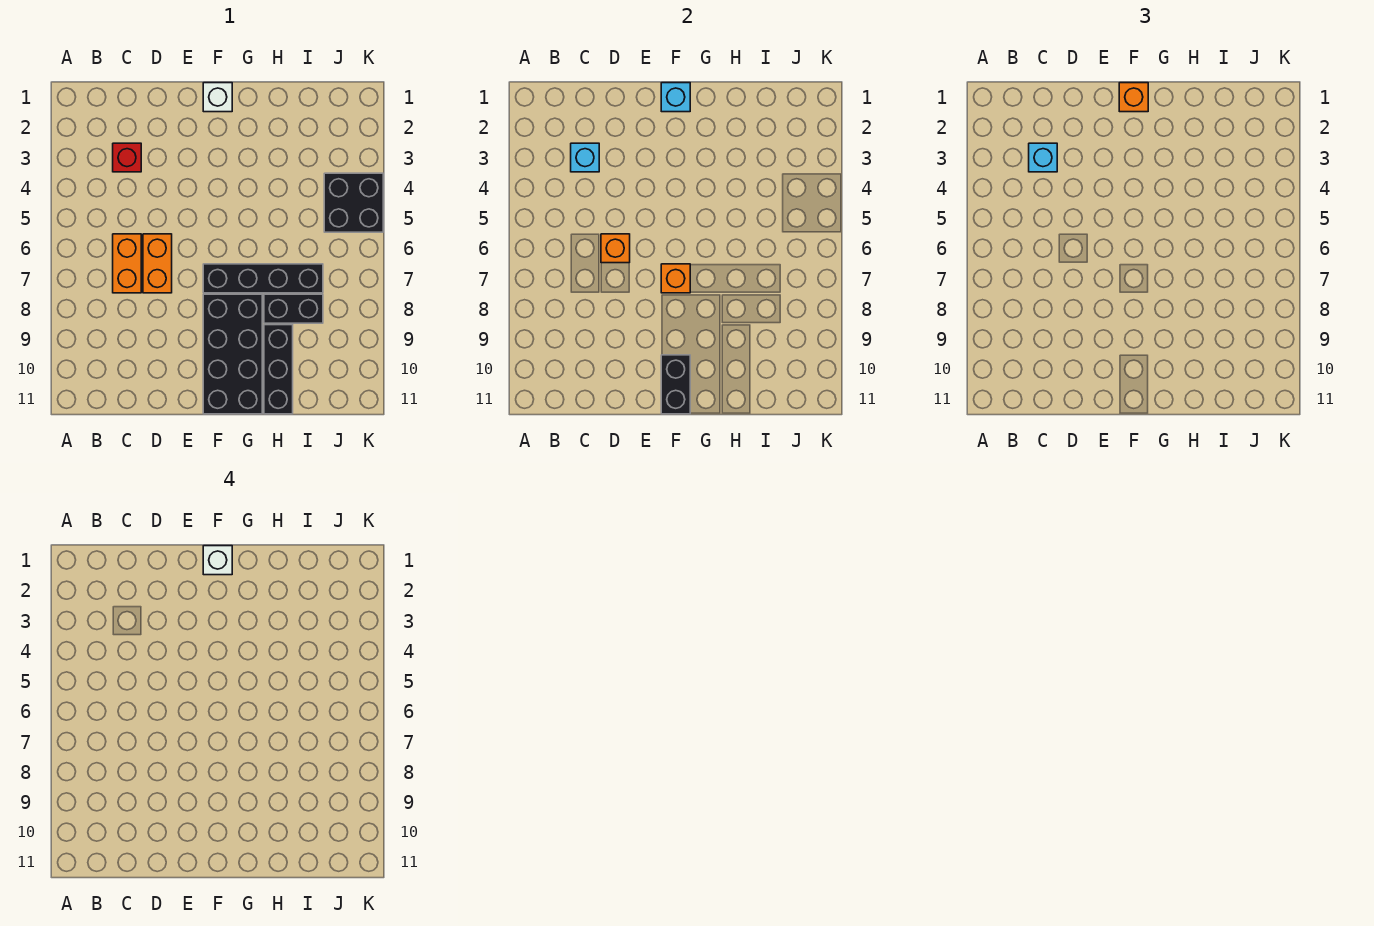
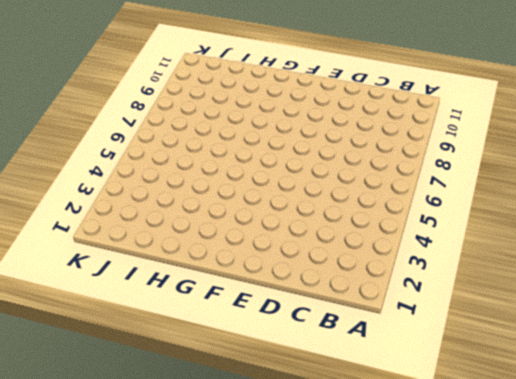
none -> red 1x1 brick [113,143,141,172]
none -> orange 1x2 brick [113,234,141,293]
none -> orange 1x2 brick [143,234,172,293]

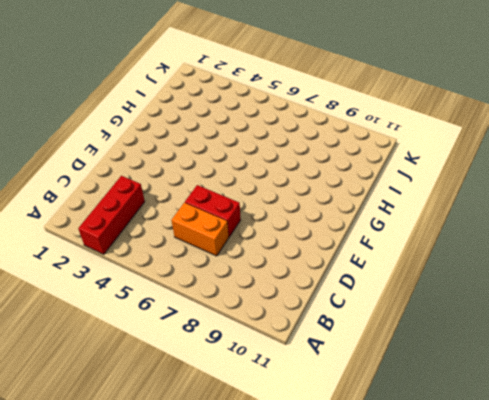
red 1x3 brick [78,176,145,254] -> red 1x1 brick [113,143,141,172]
red 1x2 brick [185,185,241,237] -> orange 1x2 brick [143,234,172,293]
none -> white 1x1 brick [203,83,232,112]
none -> black 1x4 brick [203,264,323,293]
none -> black 2x4 brick [203,294,262,414]

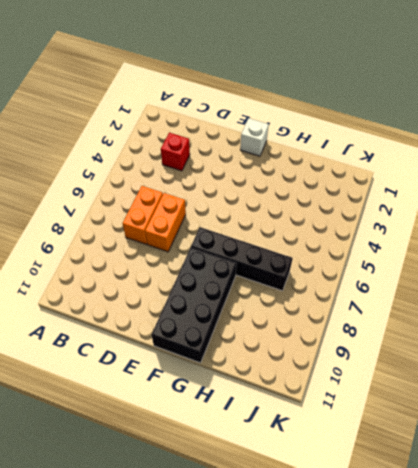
none -> black 1x2 brick [264,294,323,323]
none -> black 1x3 brick [264,325,293,414]
none -> black 2x2 brick [324,173,383,232]

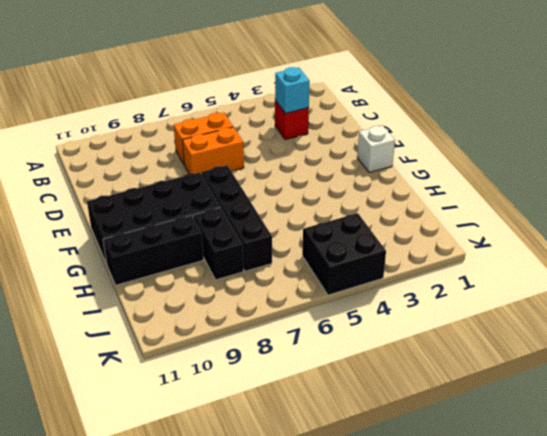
none -> orange 1x1 brick [601,234,630,263]
none -> cyan 1x1 brick [661,83,690,112]
none -> orange 1x1 brick [661,264,690,293]

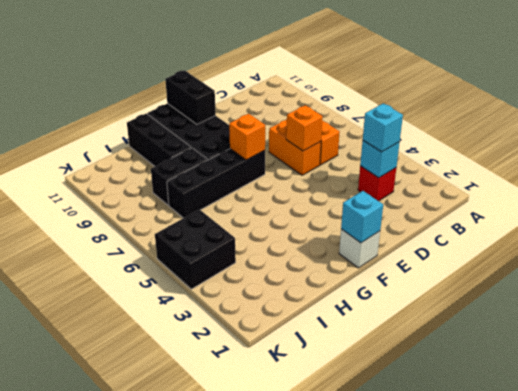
none -> orange 1x1 brick [1119,83,1148,112]
none -> white 1x1 brick [203,546,232,575]

